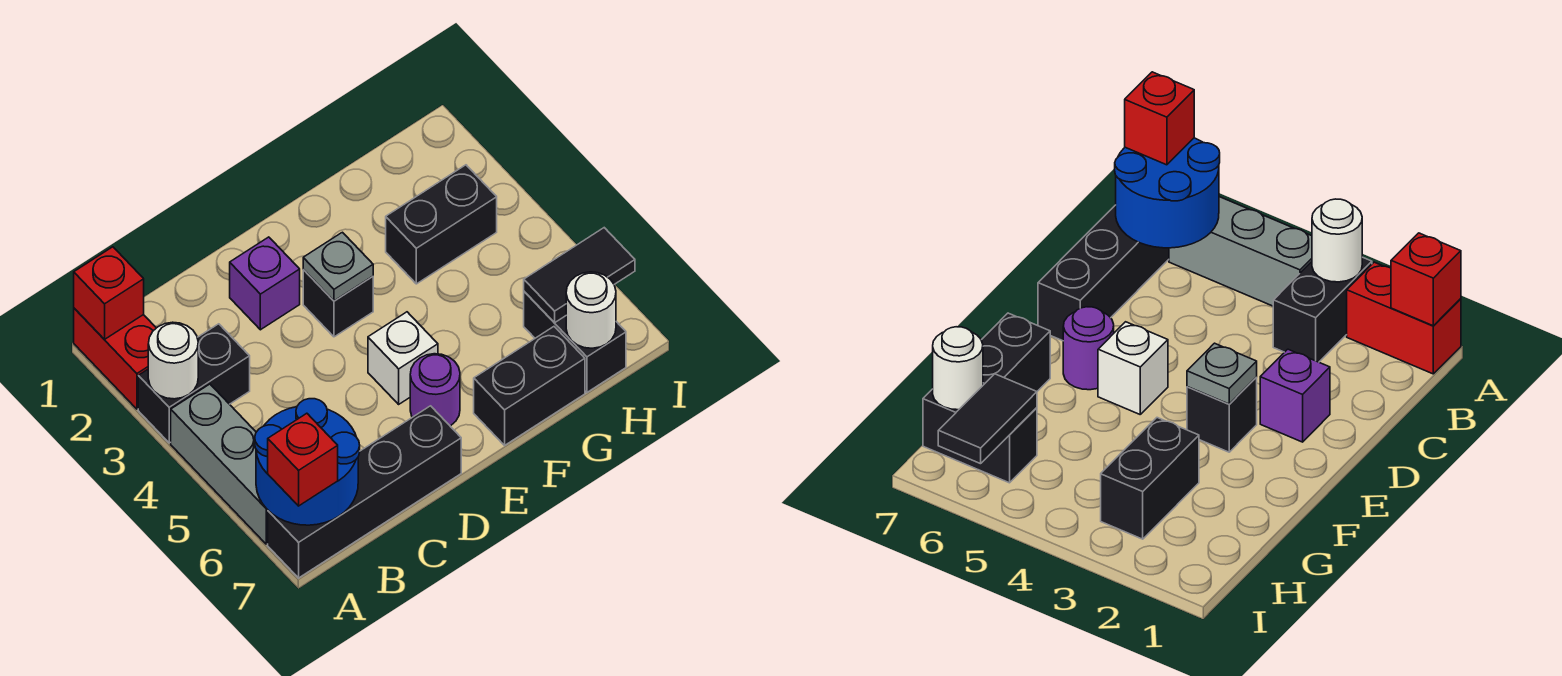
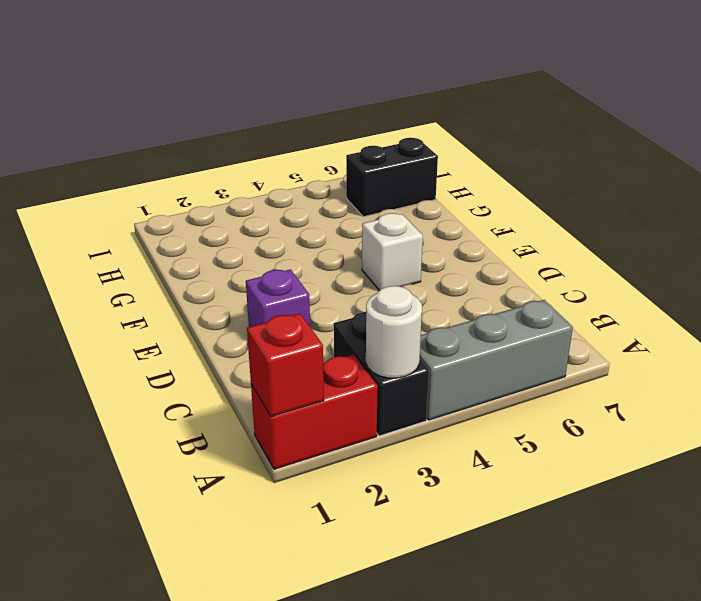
none -> black 1x4 brick [268,406,461,578]
none -> black 1x1 brick [303,270,373,337]
none -> purple 1x1 round brick [410,354,460,426]

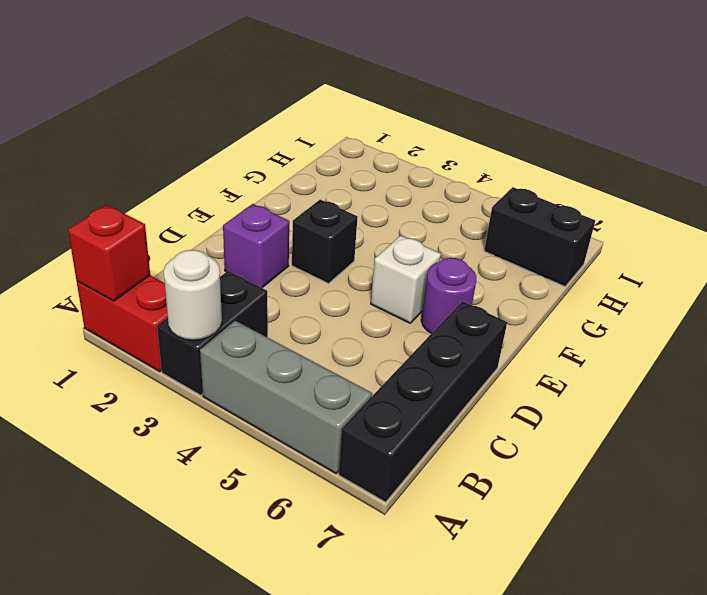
none -> black 1x2 brick [474,327,585,445]
none -> black 1x2 brick [386,165,497,284]
none -> blue 2x2 round brick [255,399,360,525]

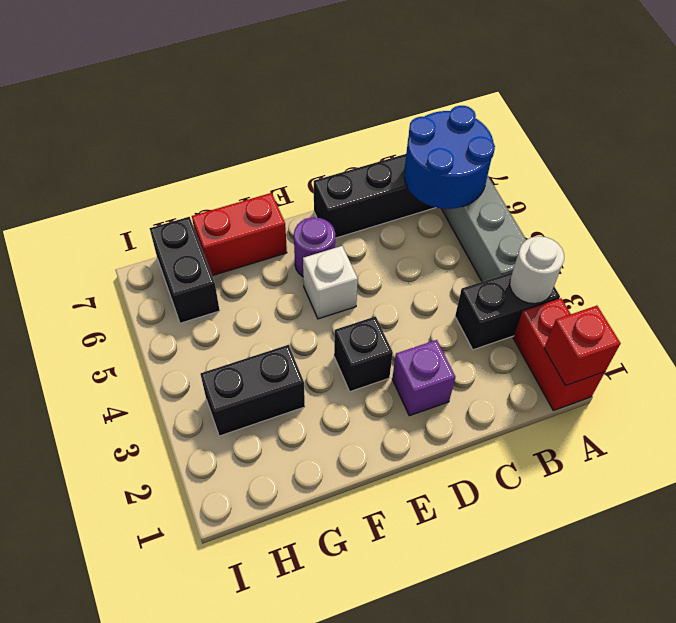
red 1x2 brick [192,193,287,276] -> black 1x2 brick [474,327,585,445]
none -> grey 1x1 plate [303,232,373,301]
none -> black 1x2 tile [524,228,635,323]
none -> white 1x1 round brick [566,272,616,348]

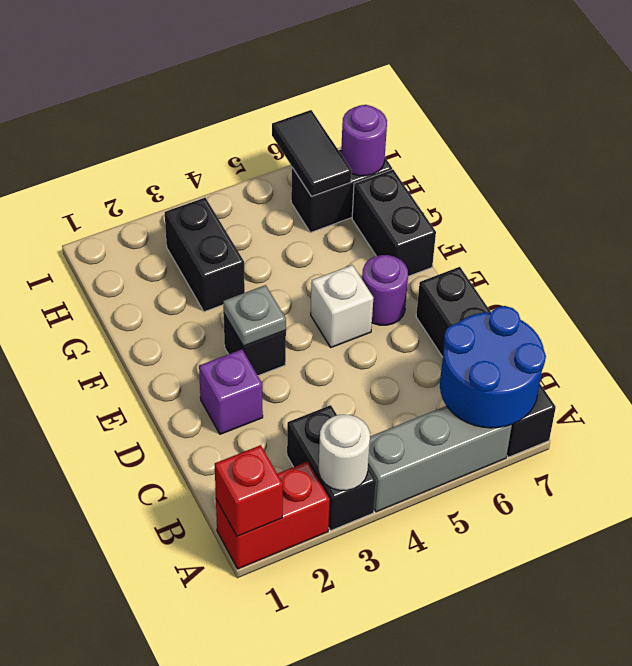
purple 1x1 round brick [341,105,387,176] -> white 1x1 round brick [566,272,616,348]
none -> red 1x1 brick [268,413,338,506]

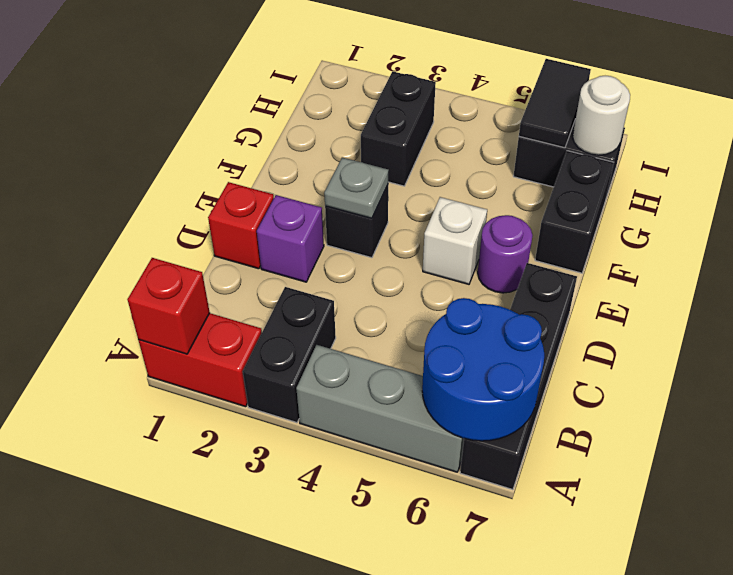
red 1x1 brick [208,182,274,269] -> red 1x1 brick moved to [268,413,338,506]
none -> white 1x1 round brick [148,322,198,399]

